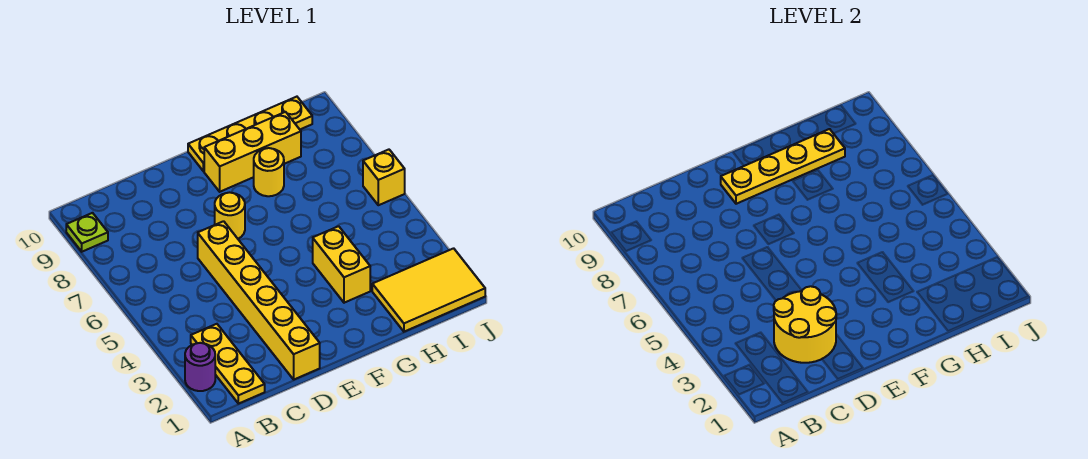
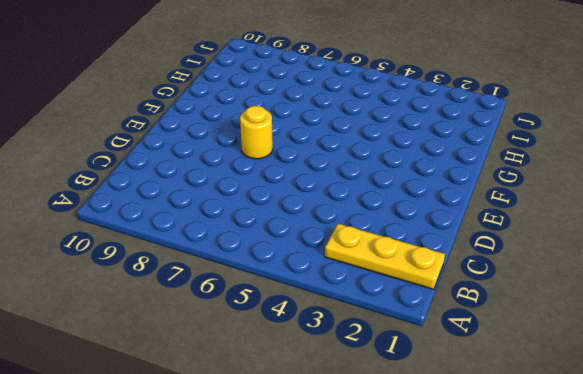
none -> purple 1x1 round brick [185,343,215,391]
none -> lime 1x1 plate [66,213,108,252]
none -> yellow 1x6 brick [198,221,320,379]

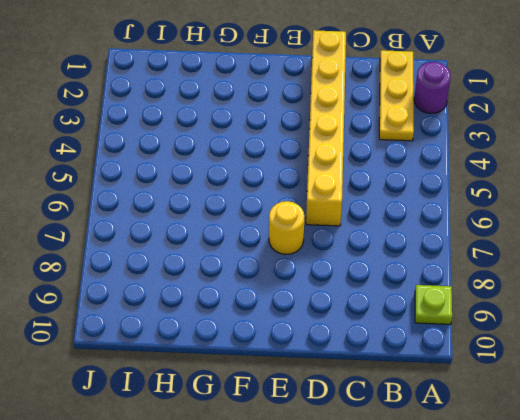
none -> yellow 1x3 brick [204,112,301,192]
none -> yellow 1x4 plate [188,97,312,171]
none -> yellow 1x2 brick [313,226,370,303]

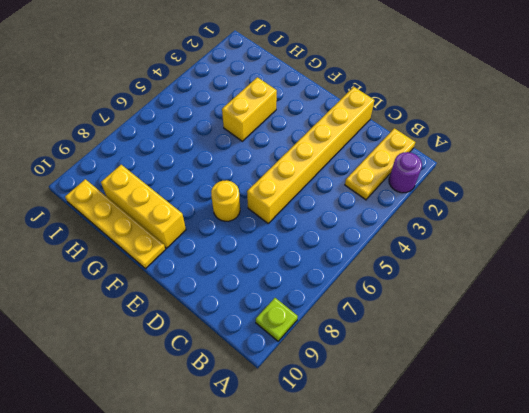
none -> yellow 1x1 round brick [254,148,284,196]
none -> yellow 2x3 tile [372,248,485,332]
none -> yellow 1x1 brick [363,150,405,205]

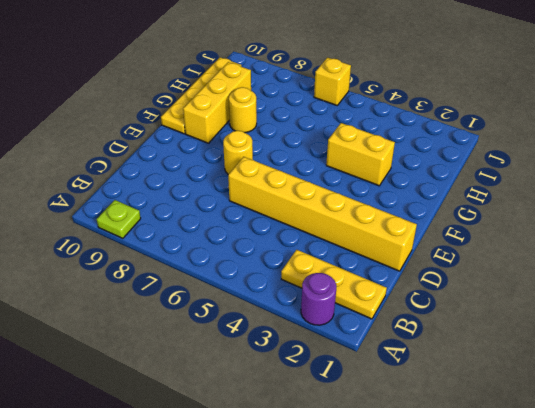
none -> yellow 2x3 tile [372,248,485,332]
none -> yellow 2x2 round brick [774,286,836,363]
none -> yellow 1x4 plate [721,129,845,204]

